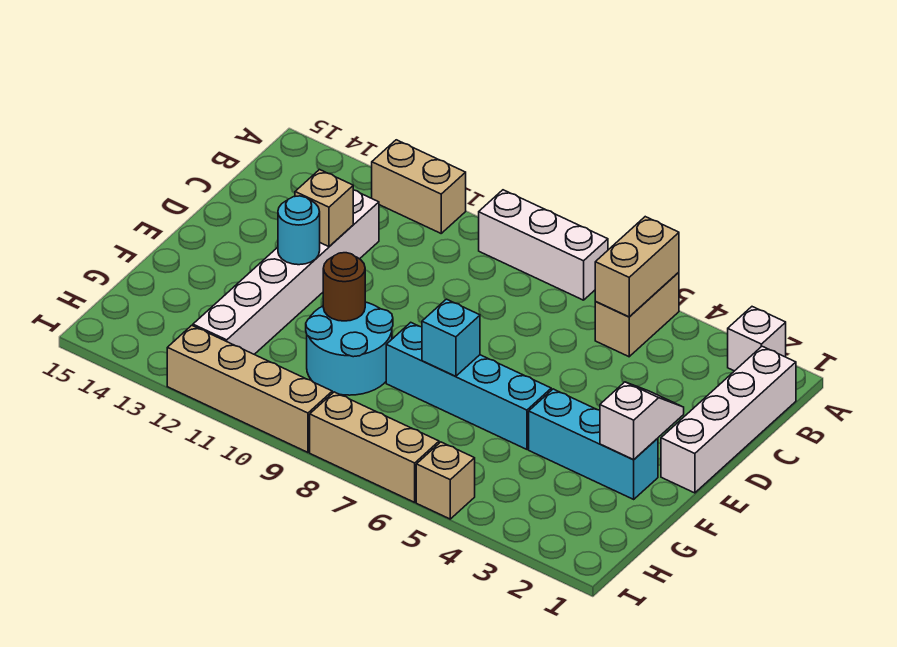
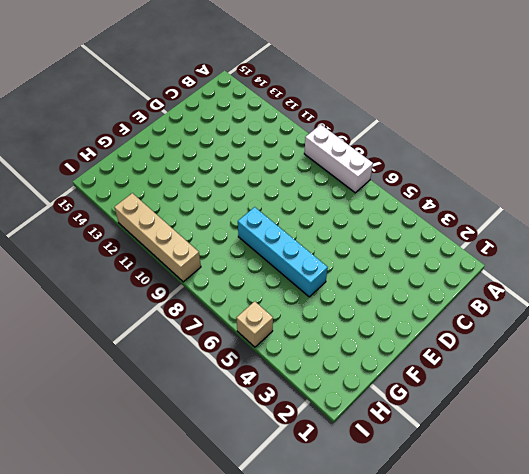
none -> white 1x1 brick [728,307,786,371]
none -> tan 1x2 brick [595,272,679,357]
none -> tan 1x2 brick [372,140,466,233]

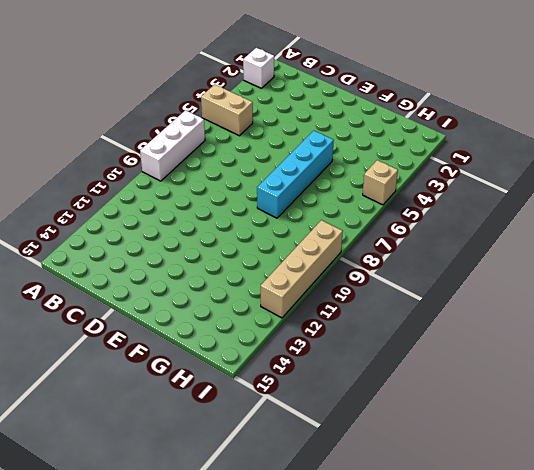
none -> tan 1x2 brick [372,140,466,233]
none -> white 1x4 brick [661,346,796,493]
none -> white 1x6 brick [193,190,379,354]

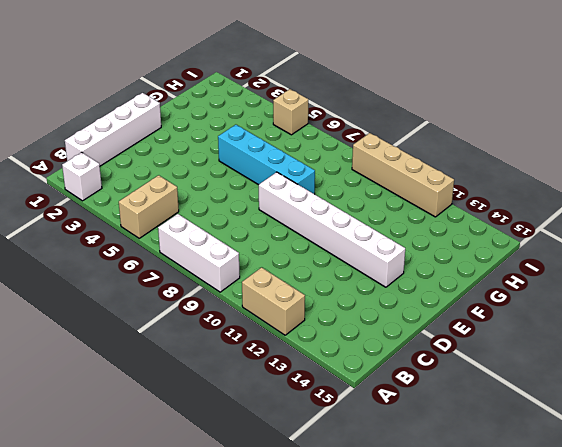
white 1x6 brick [259,172,405,287] -> white 1x6 brick turned to [193,190,379,354]
none -> cyan 1x3 brick [529,389,658,499]
none -> cyan 2x2 round brick [306,302,393,395]
none -> tan 1x3 brick [310,392,439,502]

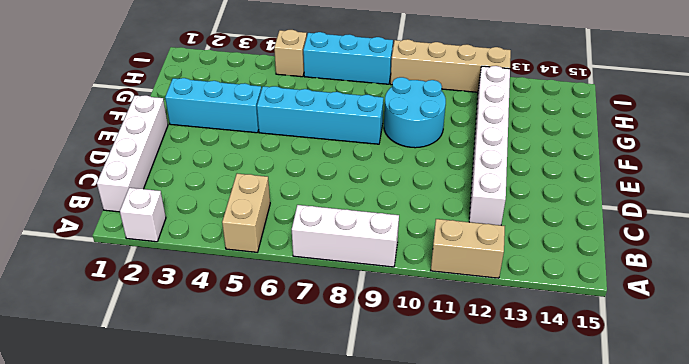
cyan 1x3 brick [303,32,393,84] -> tan 1x3 brick [310,392,439,502]
none -> tan 1x2 brick [595,217,679,317]
none -> tan 1x1 brick [295,169,353,247]
none -> white 1x2 slope [600,382,684,460]

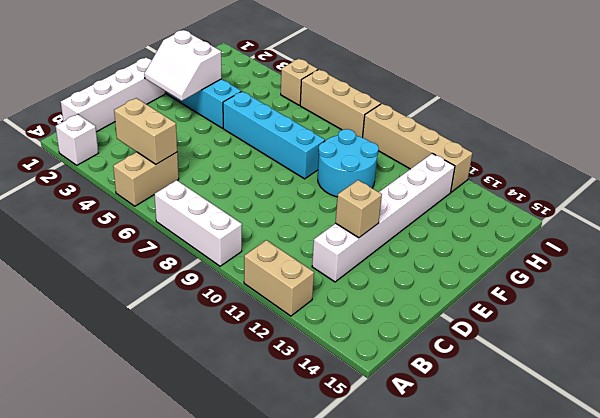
tan 1x2 brick [114,98,177,164] -> tan 1x2 brick turned to [595,217,679,317]
white 2x2 slope [144,30,222,101] -> white 1x2 slope [600,382,684,460]
none -> cyan 1x1 round brick [278,196,320,265]
none -> cyan 1x1 brick [422,299,480,377]
none -> brown 1x1 round brick [323,253,365,321]

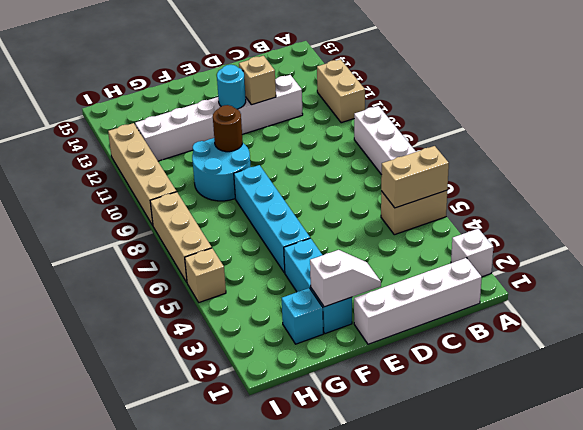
cyan 1x1 brick [282,288,323,344] -> cyan 1x1 brick moved to [422,299,480,377]

